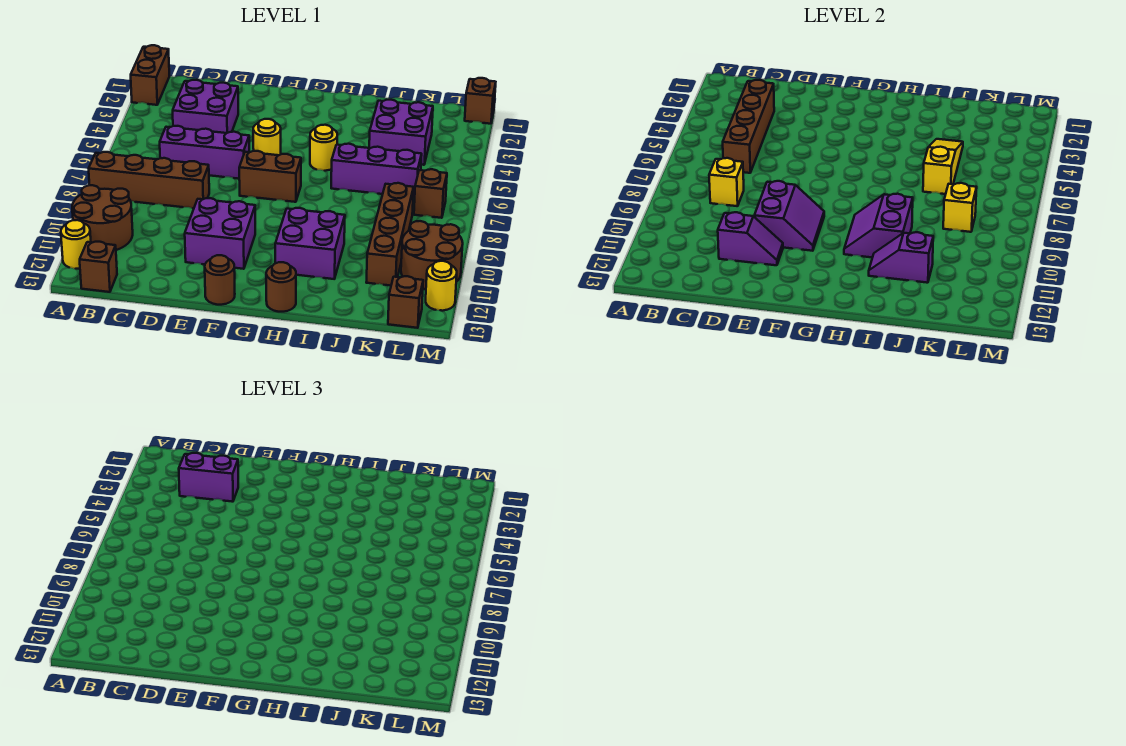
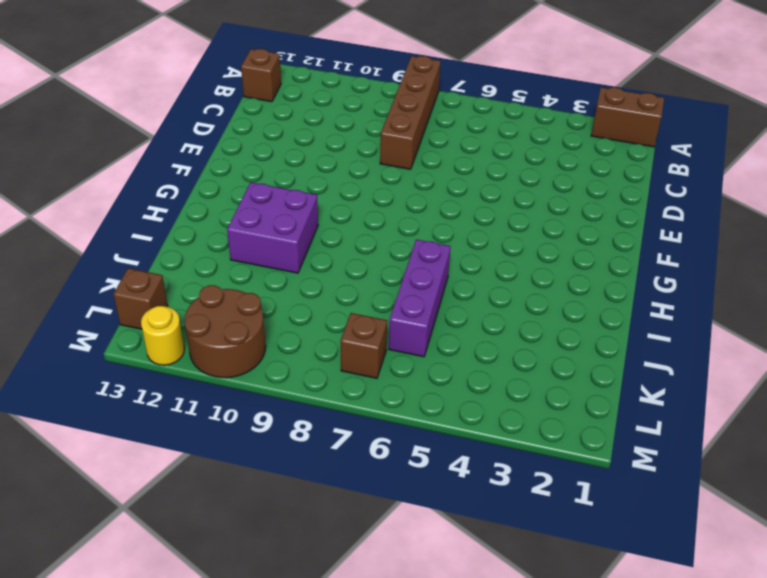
none -> brown 2x2 round brick [72,185,133,250]
none -> yellow 1x1 round brick [61,220,91,269]
none -> purple 2x2 brick [173,80,238,133]
none -> purple 1x3 brick [160,126,249,179]

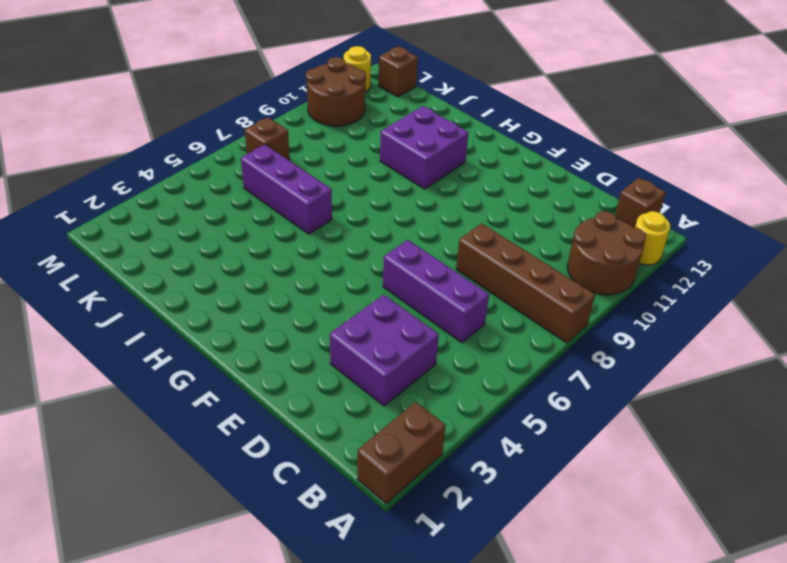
none -> purple 2x2 brick [185,198,255,269]
none -> yellow 1x1 round brick [253,119,281,155]
none -> brown 1x2 brick [239,151,301,202]
none -> brown 1x1 round brick [205,255,235,305]

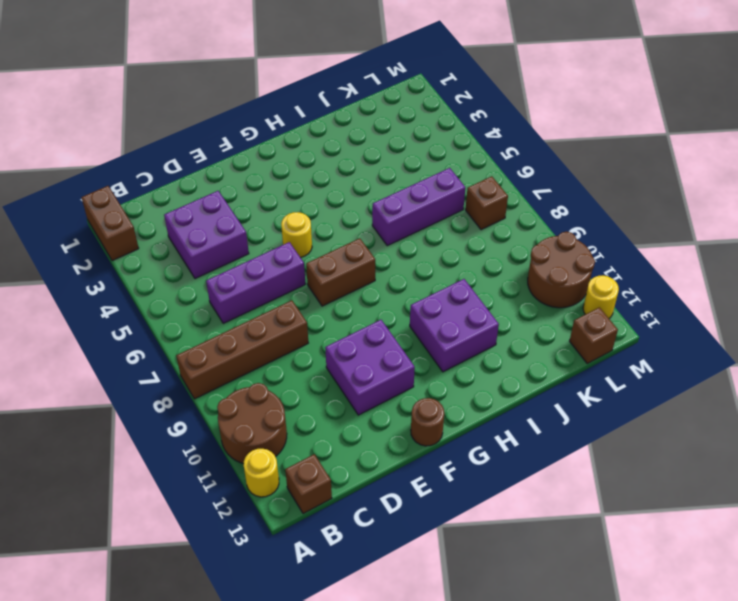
none -> yellow 1x1 round brick [310,125,337,171]
none -> brown 1x1 round brick [266,262,296,312]
none -> purple 2x2 brick [369,100,433,165]
none -> brown 1x4 brick [366,183,414,286]

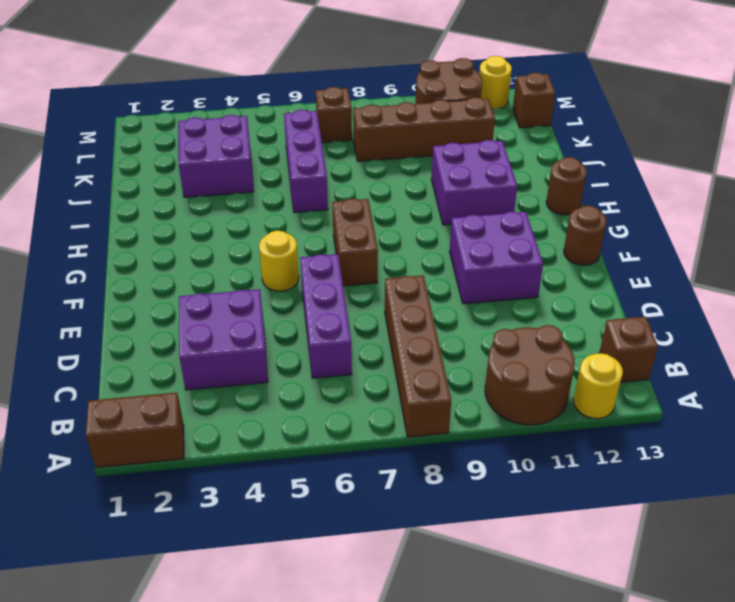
none -> yellow 1x1 round brick [310,125,337,171]
none -> brown 1x1 brick [465,78,496,124]
none -> brown 1x4 brick [723,80,774,173]
none -> yellow 1x1 brick [709,158,744,206]

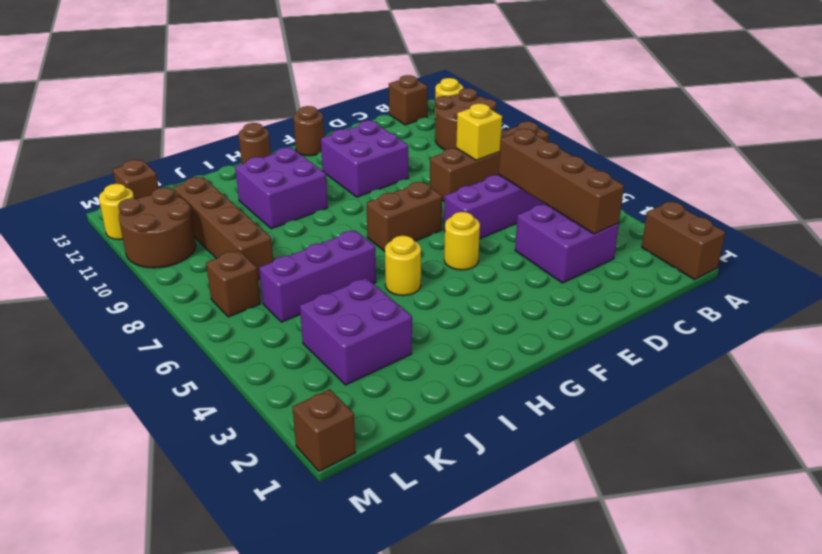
none -> purple 1x2 slope [718,212,783,265]
none -> purple 2x2 slope [754,181,824,251]
none -> purple 2x2 slope [844,194,913,258]
none -> purple 1x2 slope [869,232,933,283]

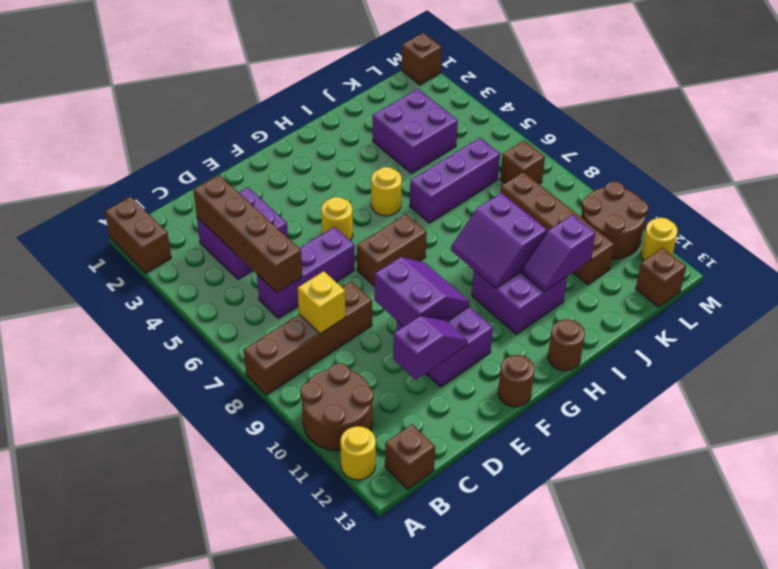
none -> yellow 1x3 slope [923,139,963,194]
none -> yellow 1x1 brick [943,183,977,232]
none -> purple 1x2 brick [179,453,238,502]

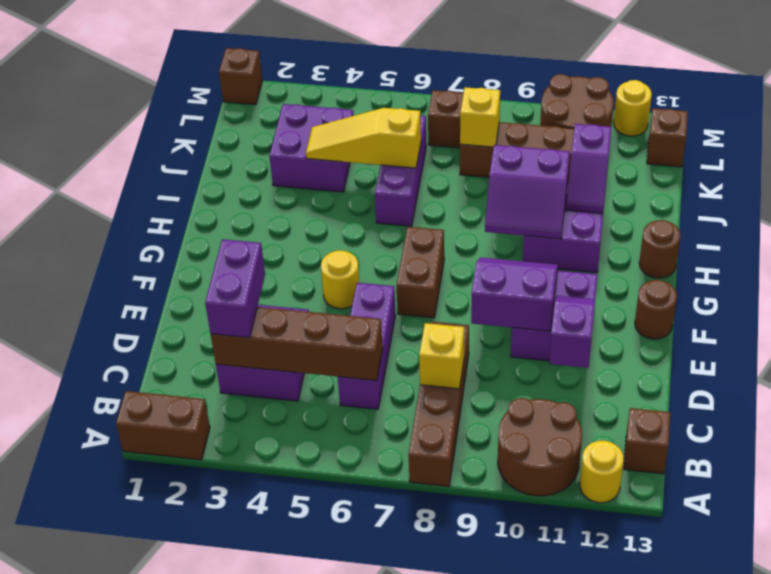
none -> yellow 1x1 round brick [310,125,337,171]

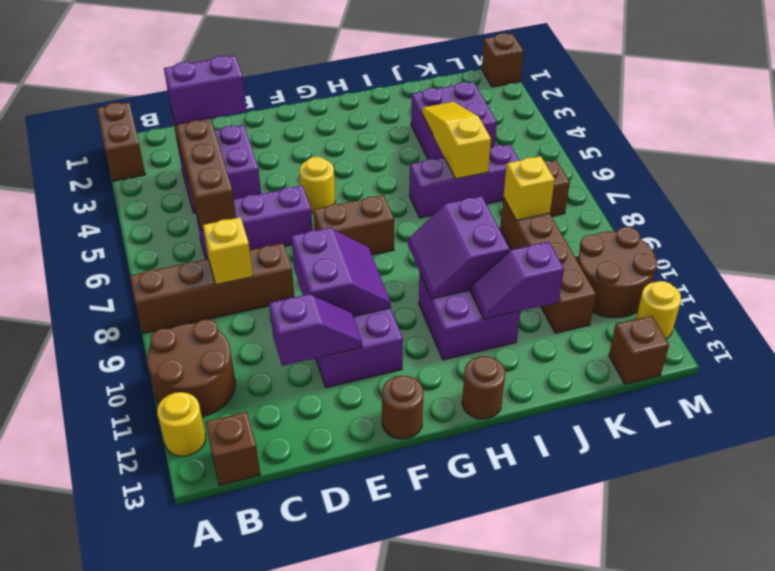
none -> yellow 1x1 round brick [310,125,337,171]

